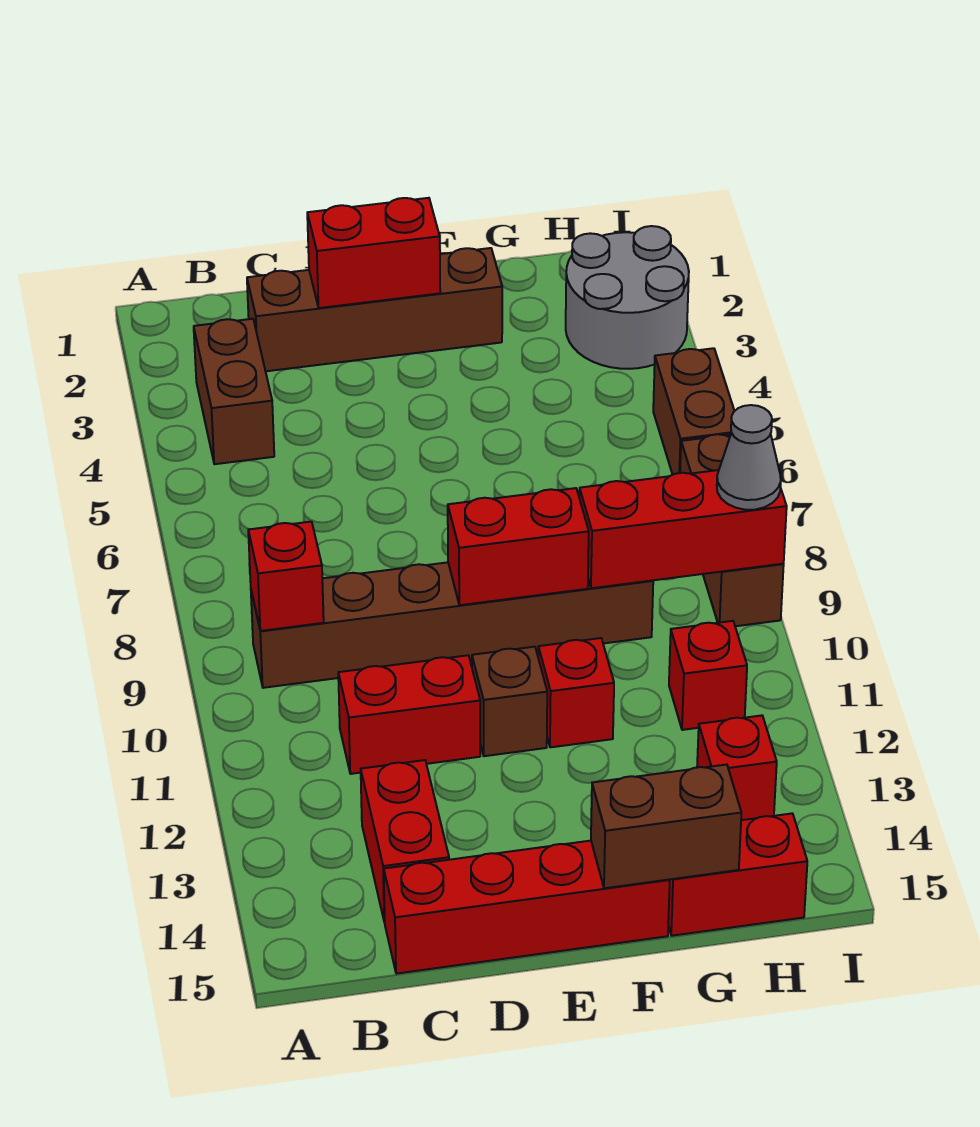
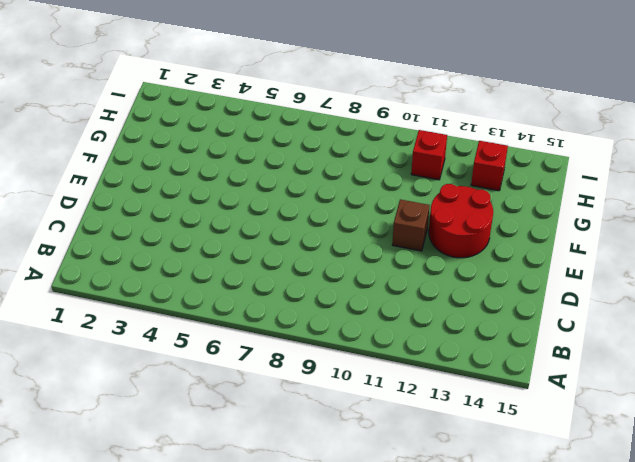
red 2x2 round brick [429,184,493,258] -> none
none -> brown 1x2 brick [194,319,274,464]
none -> brown 1x6 brick [251,562,653,688]
none -> brown 1x4 brick [247,248,502,371]

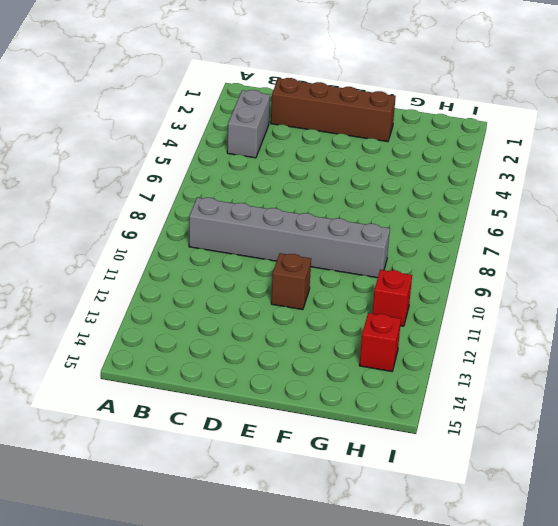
grey 1x2 brick [227,90,270,158] -> brown 1x2 brick [194,319,274,464]
grey 1x6 brick [189,198,390,278] -> brown 1x6 brick [251,562,653,688]
none -> red 1x2 brick [338,655,480,774]
none -> red 1x2 brick [361,760,449,922]
none -> red 1x4 brick [384,841,670,974]

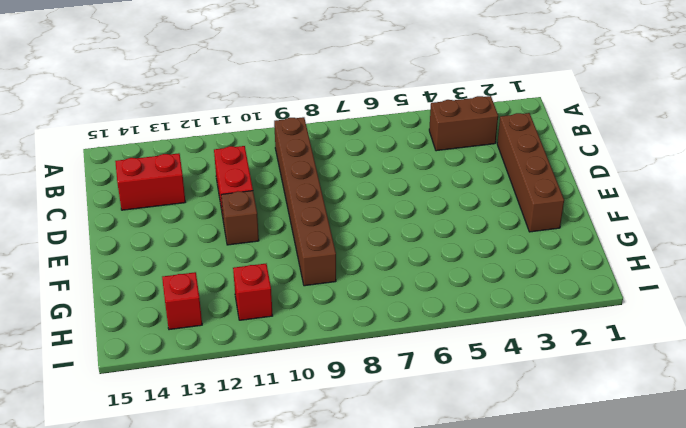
none -> red 1x4 brick [384,841,670,974]
none -> red 1x1 brick [538,638,614,747]
none -> red 1x2 brick [668,813,807,936]

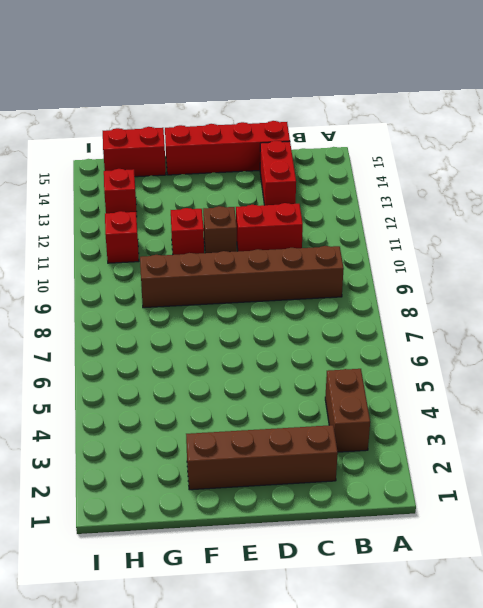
none -> grey 2x2 round brick [566,226,689,369]
none -> brown 1x2 brick [653,348,734,475]
none -> brown 1x3 brick [680,434,784,626]

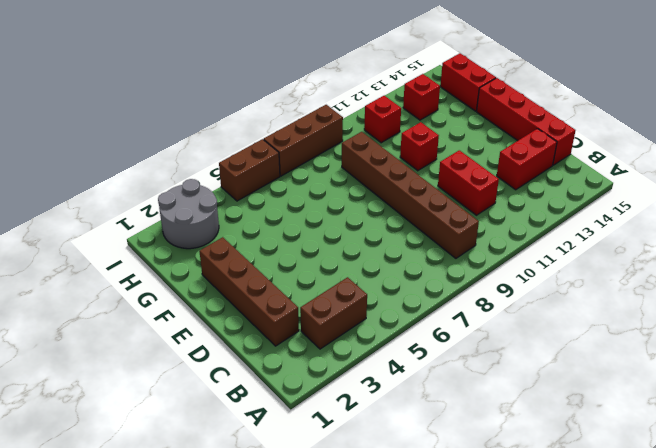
none -> brown 1x1 brick [472,647,547,756]
none -> red 1x1 brick [248,522,324,631]
none -> red 1x2 brick [307,198,440,308]

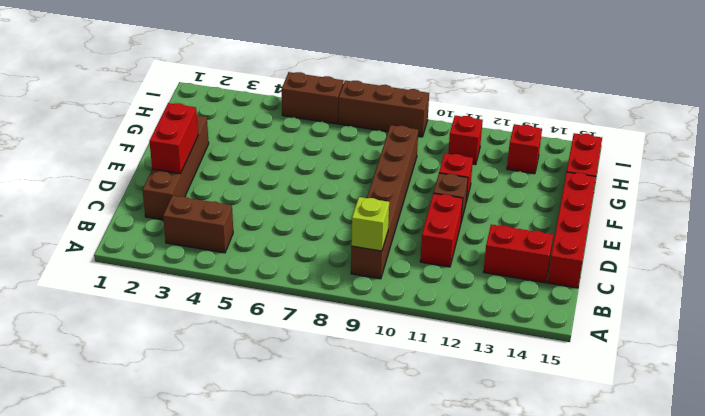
lime 1x1 brick [351,197,389,251] -> red 1x1 brick [248,522,324,631]
none -> grey 2x2 round brick [566,226,689,369]
none -> red 1x2 brick [448,488,589,605]
none -> brown 1x2 brick [591,765,741,888]

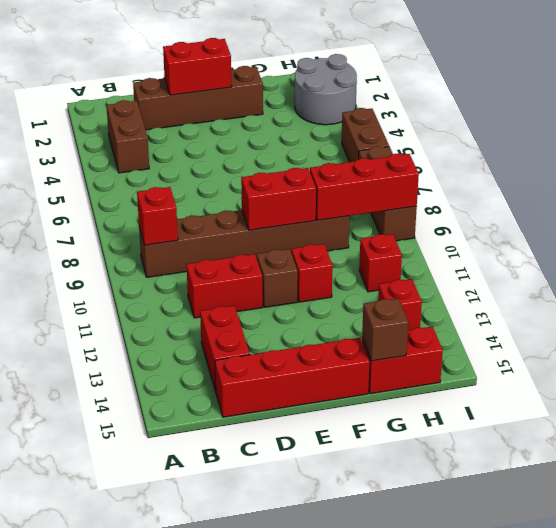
brown 1x1 brick [362,298,408,361] -> brown 1x2 brick [591,765,741,888]
none -> grey 1x1 cone [717,405,781,510]

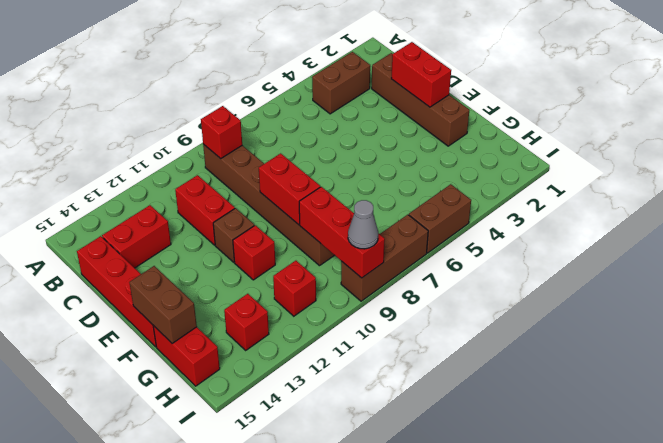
none -> grey 2x2 round brick [566,226,689,369]

